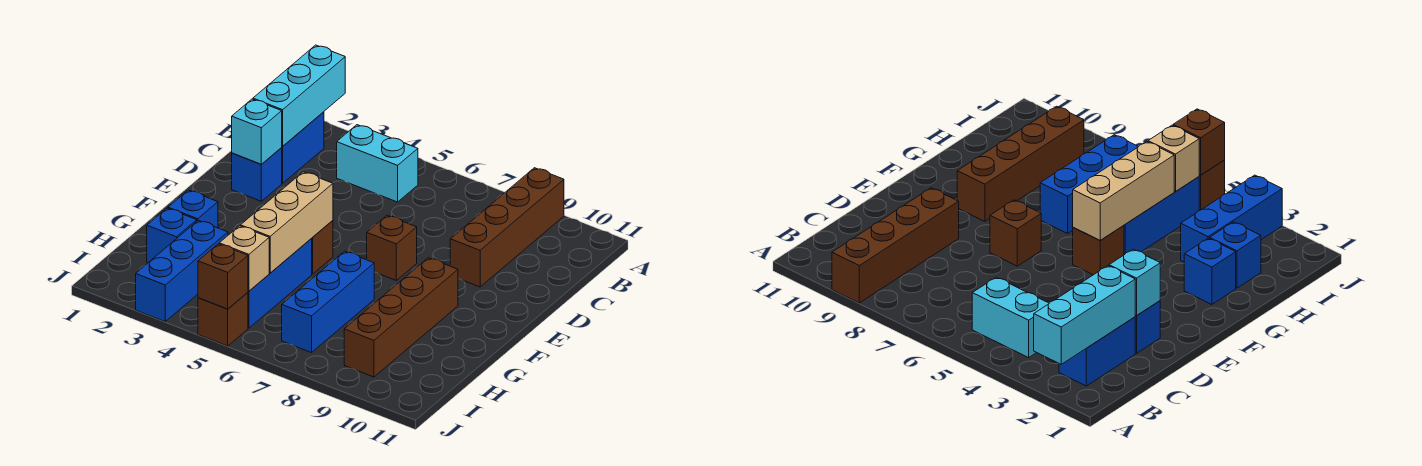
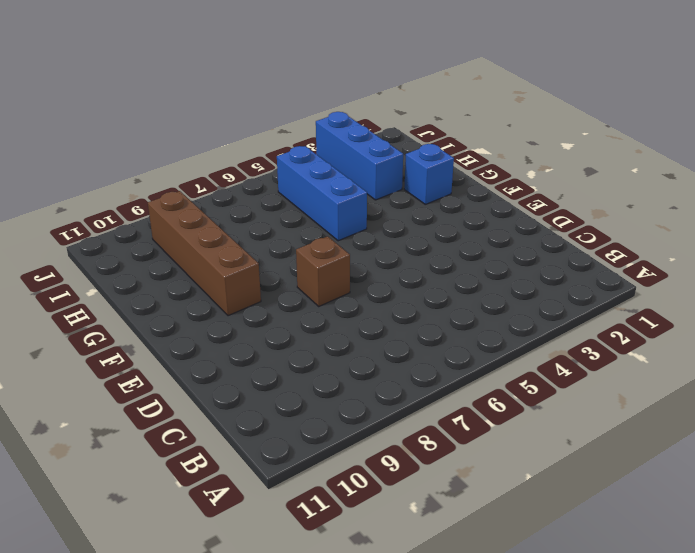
none -> brown 1x4 brick [450,168,564,287]
none -> blue 1x2 brick [281,112,324,183]
none -> cyan 1x2 brick [337,125,418,202]

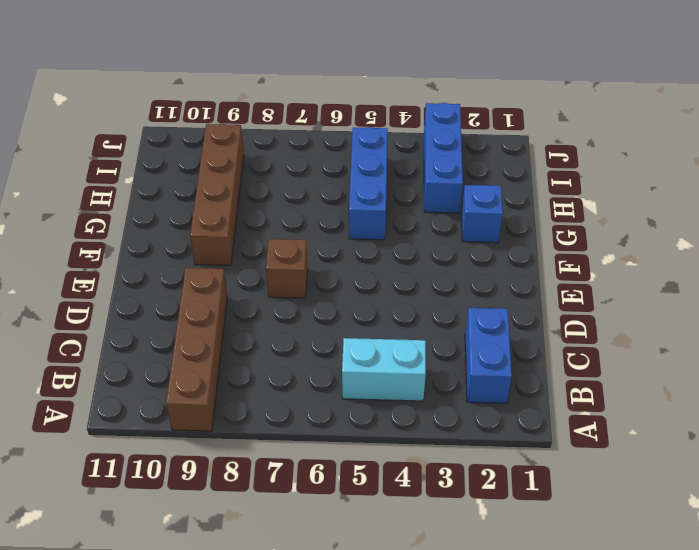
none -> blue 1x1 brick [232,148,282,201]
none -> brown 1x1 brick [311,220,333,274]
none -> blue 1x3 brick [282,251,374,353]

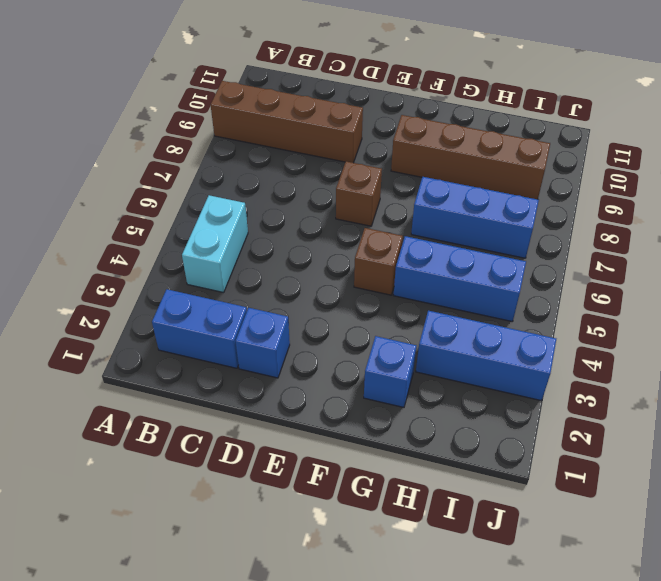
none -> blue 1x1 brick [147,208,197,263]
none -> brown 1x1 brick [198,293,248,346]
none -> cyan 1x3 brick [253,45,345,146]

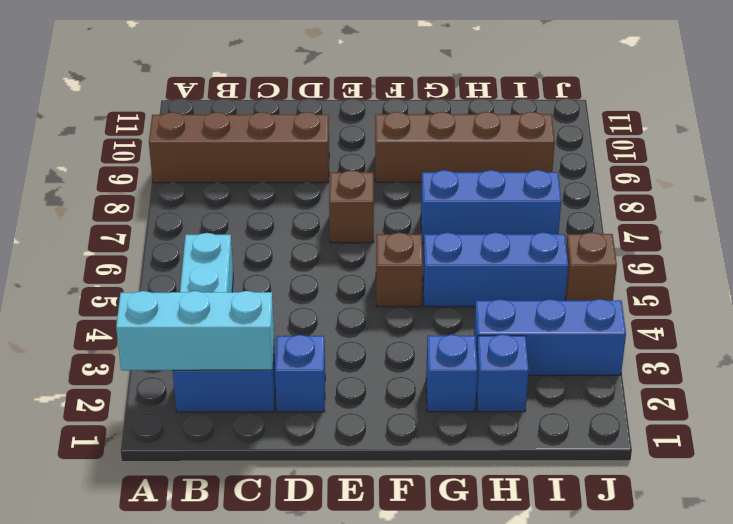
none -> cyan 1x1 brick [232,99,282,164]
none -> tan 1x3 brick [241,172,333,273]
none -> tan 1x1 brick [219,226,269,291]

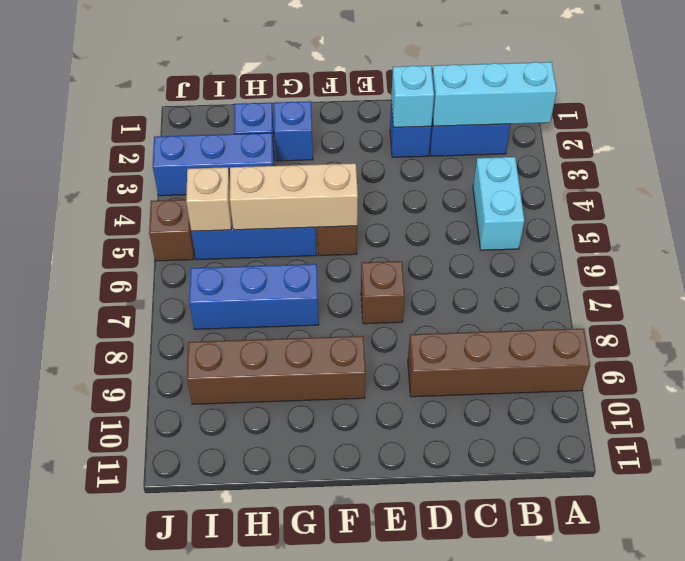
none -> brown 1x1 brick [198,244,248,309]

